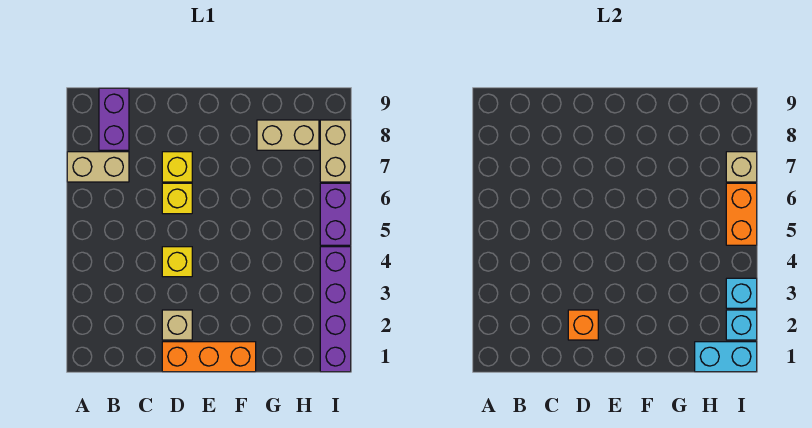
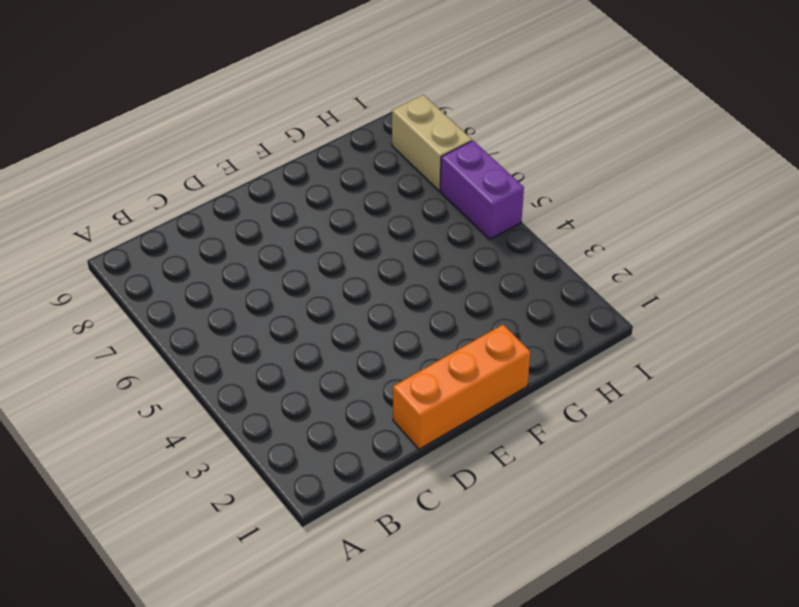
none -> tan 1x2 brick [67,152,129,182]
none -> purple 1x2 brick [99,88,129,150]
none -> tan 1x1 brick [162,310,192,340]

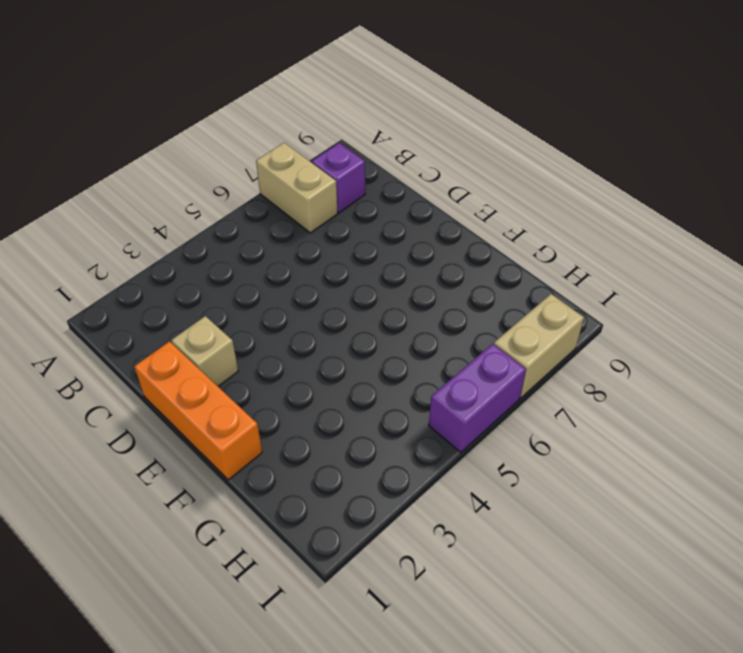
purple 1x1 brick [312,143,365,213] -> purple 1x2 brick [99,88,129,150]
none -> yellow 1x1 brick [162,247,192,277]
none -> yellow 1x1 brick [162,183,192,214]
none -> yellow 1x1 brick [162,152,192,182]

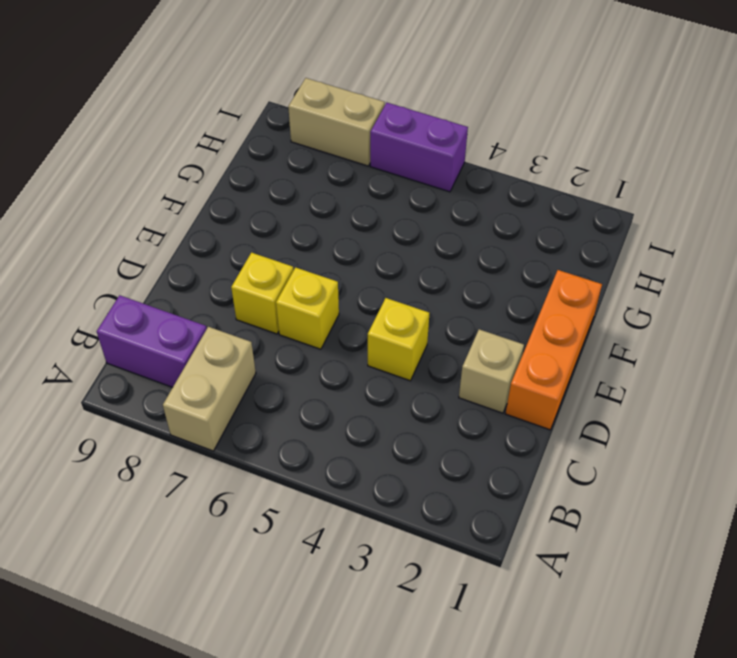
none -> tan 1x2 brick [257,120,319,150]
none -> purple 1x4 brick [320,247,351,372]
none -> orange 1x1 brick [568,310,598,340]

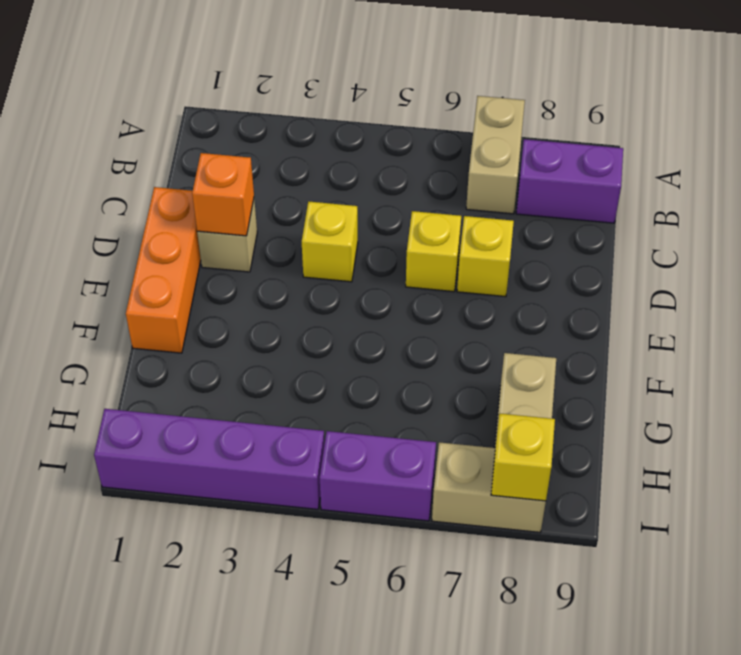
yellow 1x1 brick [491,414,555,501] -> none
none -> cyan 1x2 brick [695,342,757,372]
none -> cyan 1x1 brick [726,310,757,340]
none -> cyan 1x1 brick [726,278,757,308]

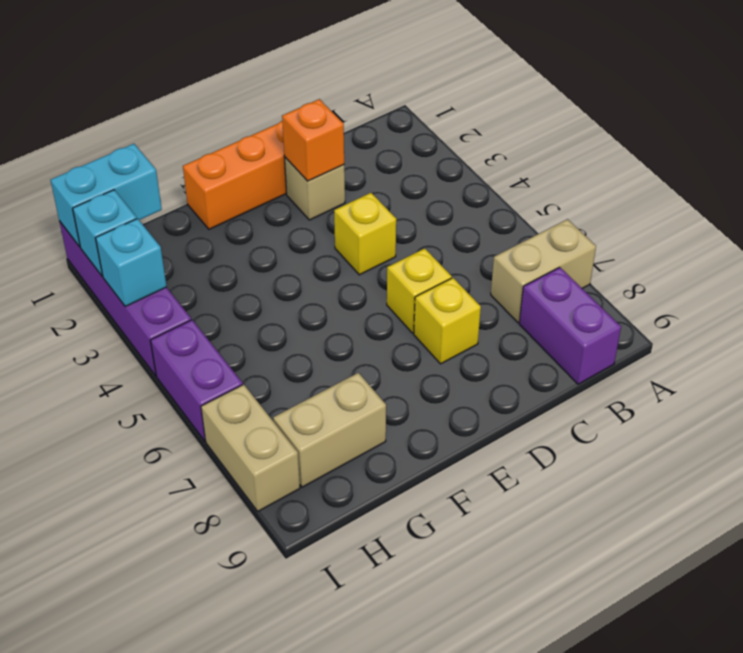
none -> orange 1x2 brick [726,183,757,245]
none -> tan 1x1 brick [726,152,757,182]

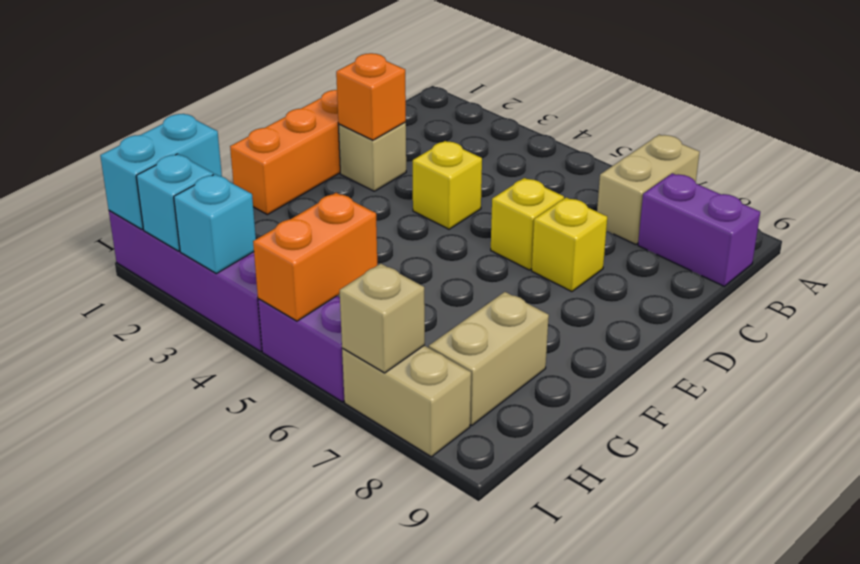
orange 1x2 brick [253,193,377,321] -> orange 1x2 brick turned to [726,183,757,245]

